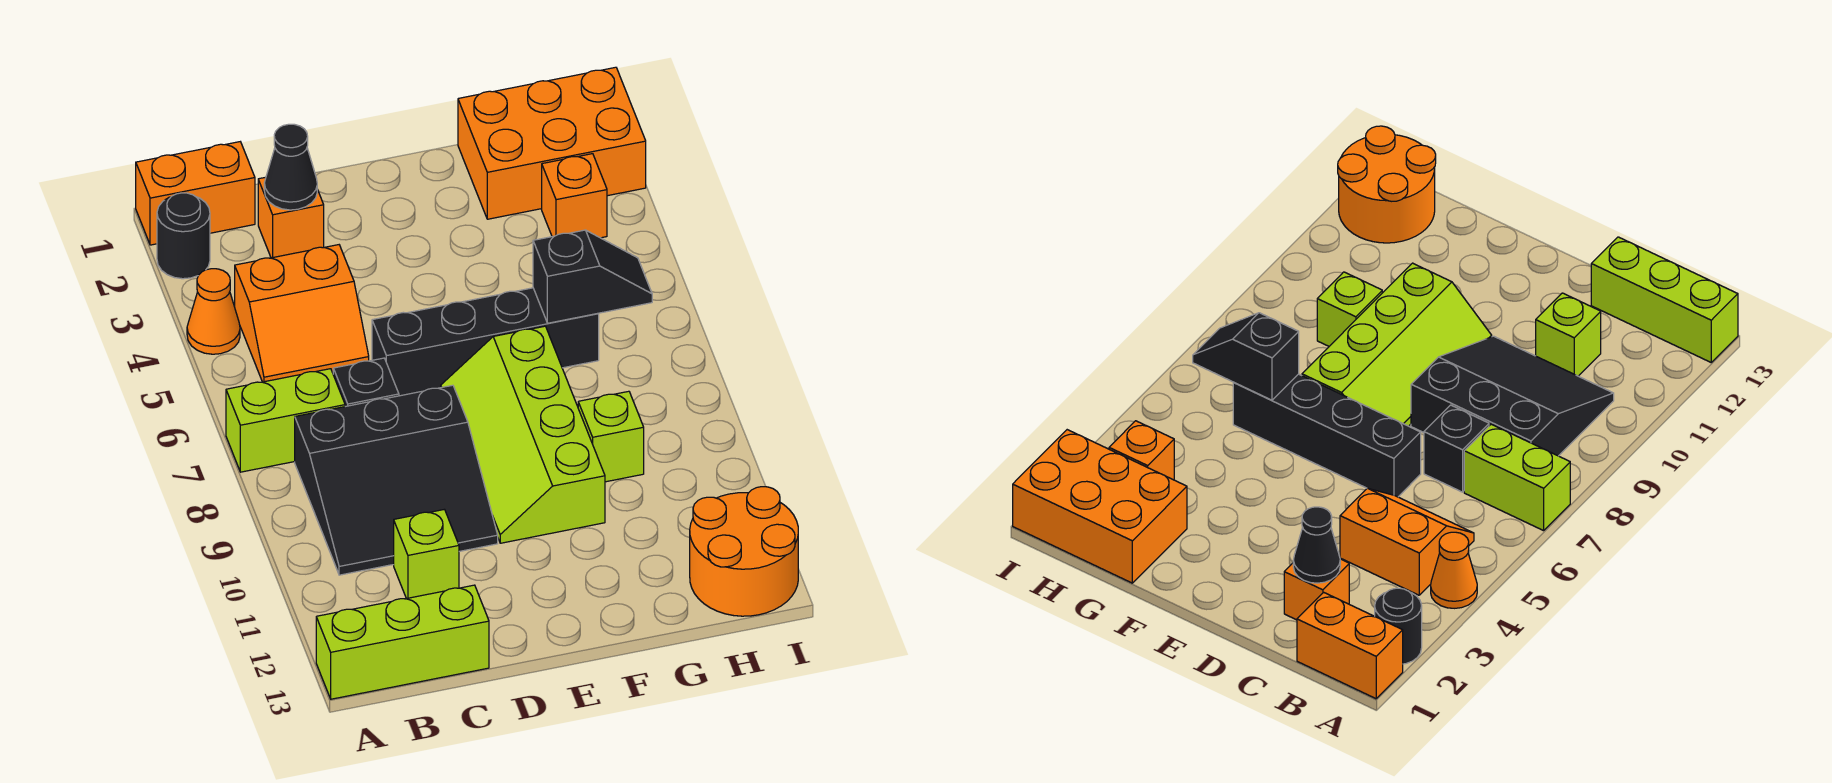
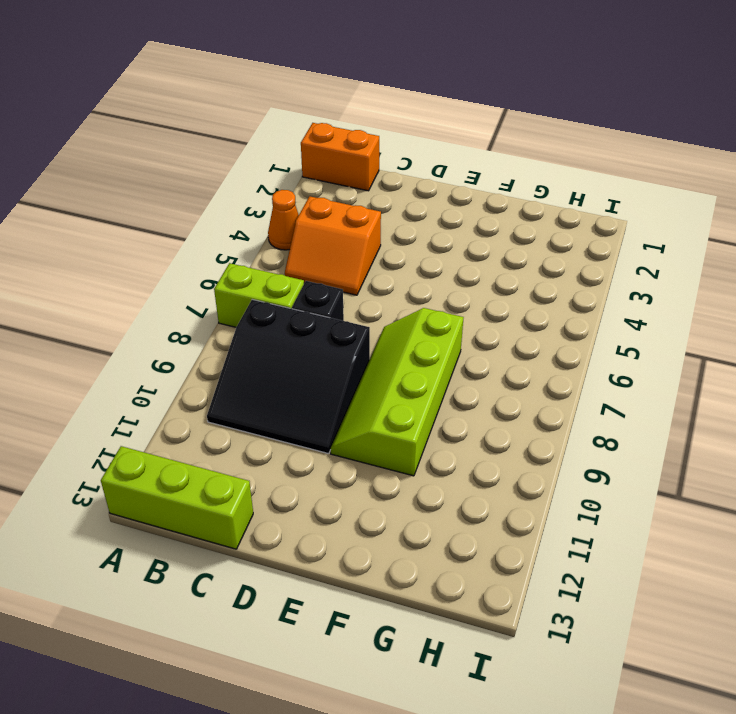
none -> black 1x1 round brick [157,193,210,279]
none -> orange 1x1 brick [258,177,324,258]
none -> lime 1x1 brick [394,509,459,599]

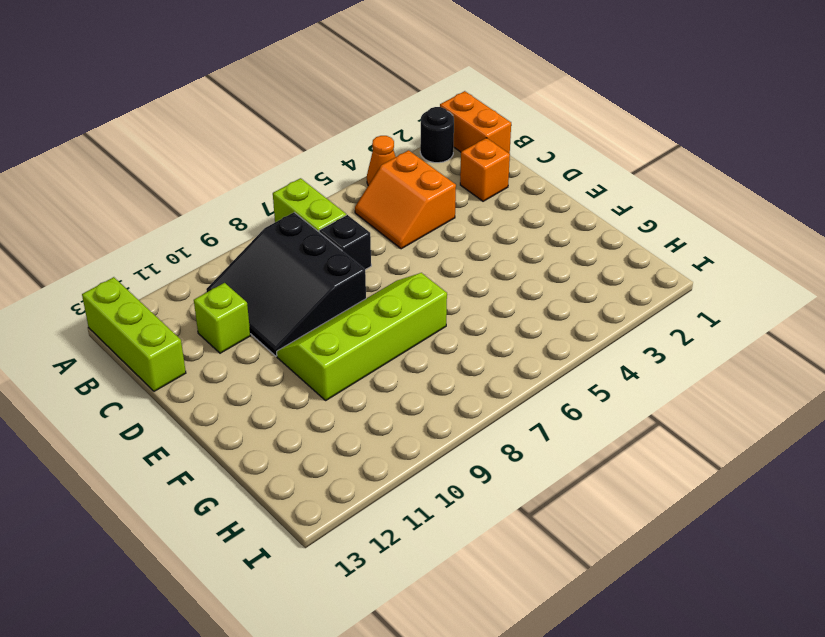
none -> black 1x4 brick [372,288,599,396]
none -> orange 2x3 brick [458,67,646,219]
none -> lime 1x1 brick [578,391,644,482]

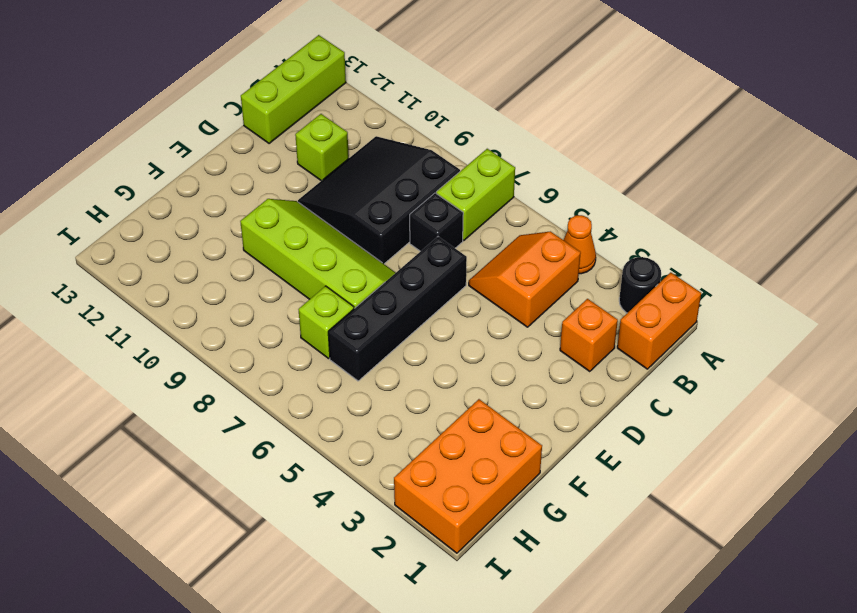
lime 1x1 brick [298,286,354,359] -> lime 1x1 brick moved to [578,391,644,482]
none -> orange 1x1 brick [542,154,607,238]
none -> orange 2x2 round brick [690,487,798,616]
none -> black 1x1 cone [264,124,317,210]

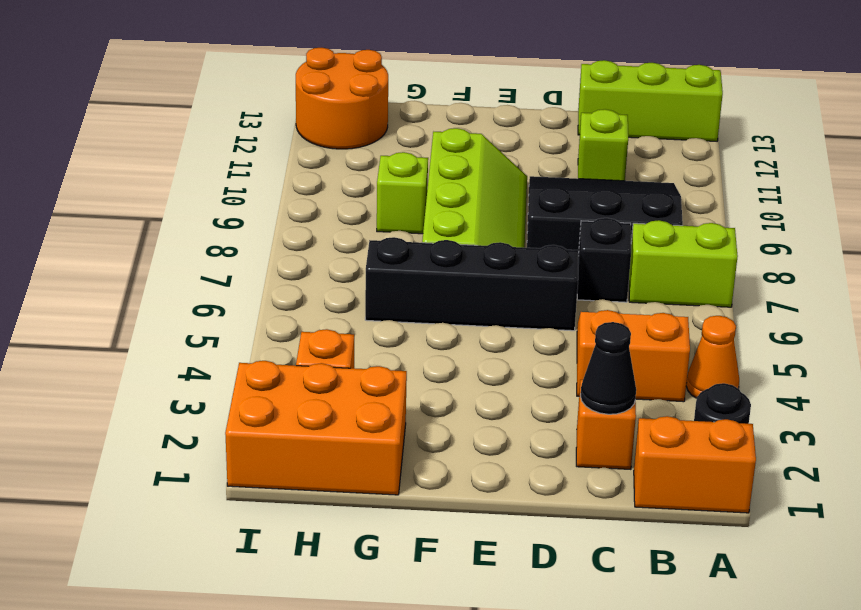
none -> black 1x2 slope [533,230,652,323]

